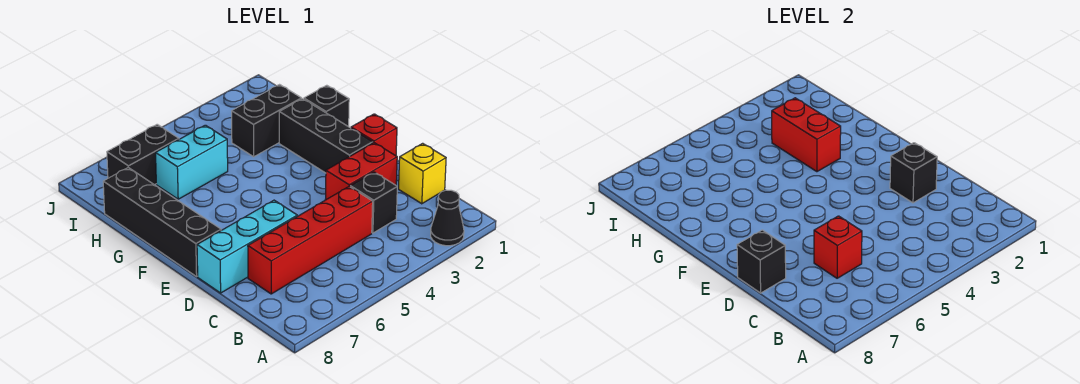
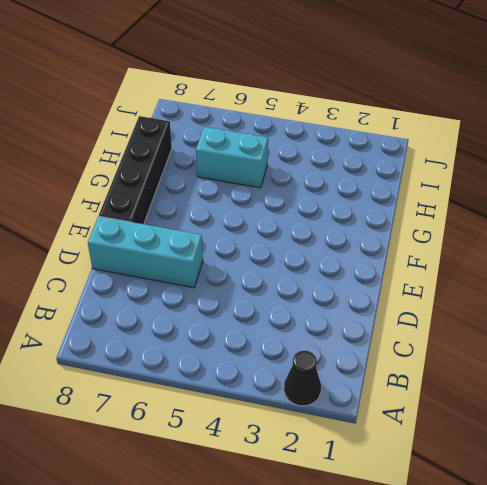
none -> yellow 1x1 brick [399,143,446,204]
none -> black 1x1 brick [350,172,397,233]
none -> red 1x4 brick [248,187,373,294]

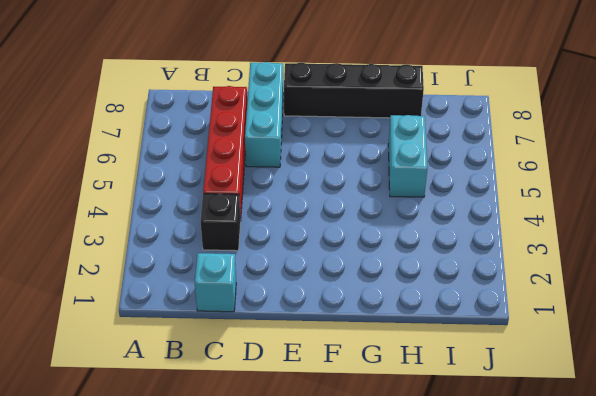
cyan 1x1 brick [195,253,236,312] -> yellow 1x1 brick [399,143,446,204]
none -> black 1x1 cone [431,190,464,246]
none -> red 1x2 brick [325,143,397,200]
none -> red 1x1 brick [351,114,397,156]

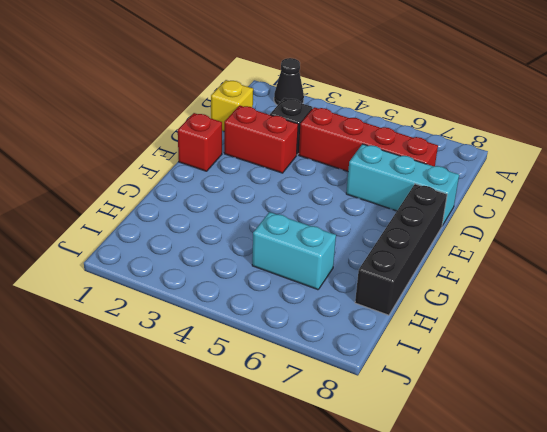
none -> black 1x3 brick [279,99,373,173]
none -> black 1x1 brick [304,85,349,127]
none -> black 1x2 brick [232,85,302,157]

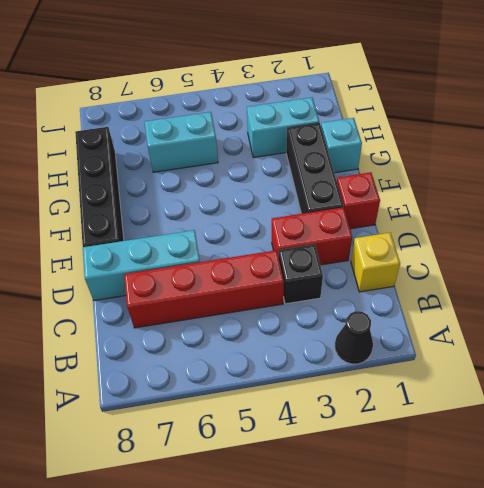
cyan 1x1 brick [321,118,362,173] -> black 1x1 brick [304,85,349,127]
cyan 1x2 brick [247,97,319,158] -> black 1x2 brick [232,85,302,157]
none -> black 1x2 brick [107,124,179,185]
none -> red 1x1 brick [814,216,862,278]
none -> black 1x1 brick [890,143,937,203]

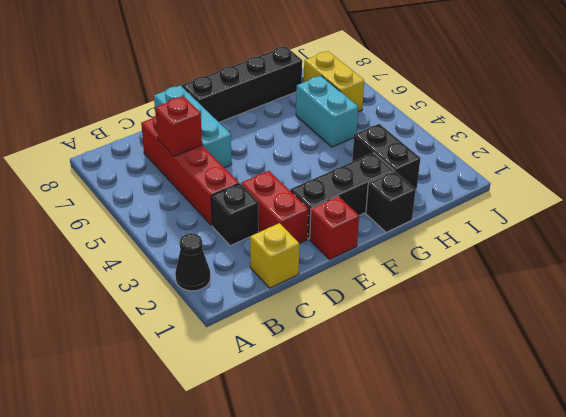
yellow 1x2 brick [304,51,364,112] -> black 1x2 brick [107,124,179,185]
none -> black 1x1 brick [890,143,937,203]
none -> black 1x1 brick [737,230,786,293]
none -> red 1x2 brick [772,98,841,172]

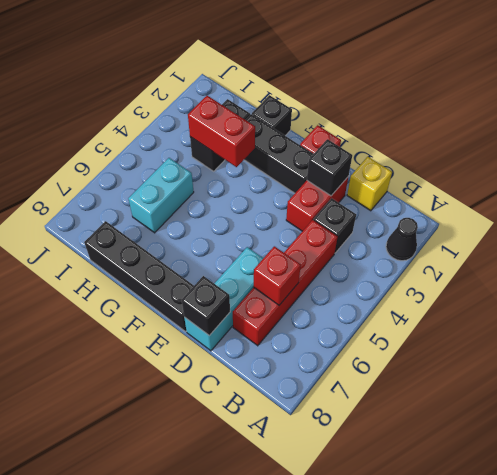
none -> black 1x2 brick [107,124,179,185]

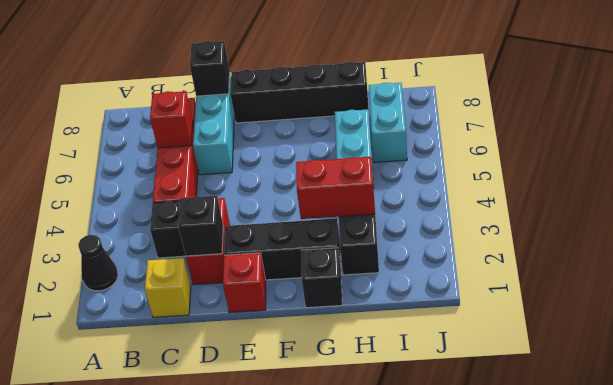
cyan 1x2 brick [369,83,407,163] -> black 1x2 brick [107,124,179,185]

